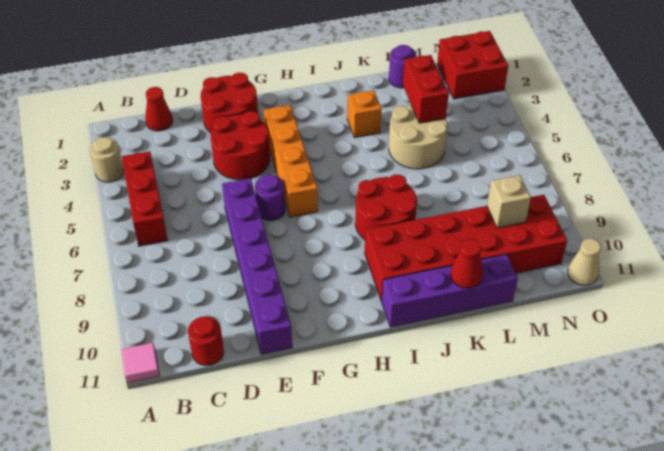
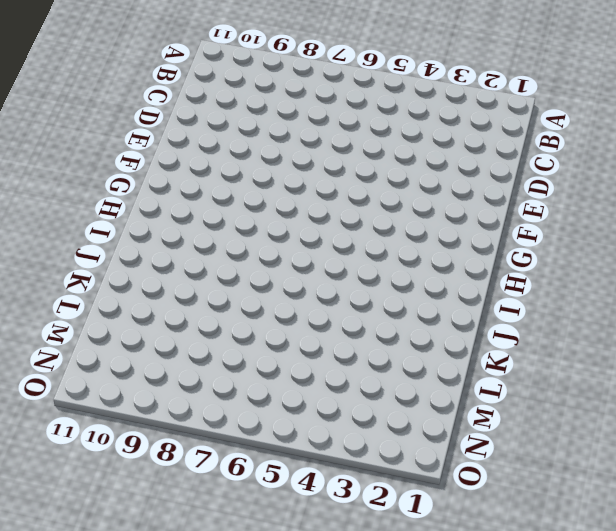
none -> tan 1x1 round brick [90,137,124,182]
none -> pink 1x1 tile [121,343,159,383]
none -> red 1x3 brick [122,151,168,246]

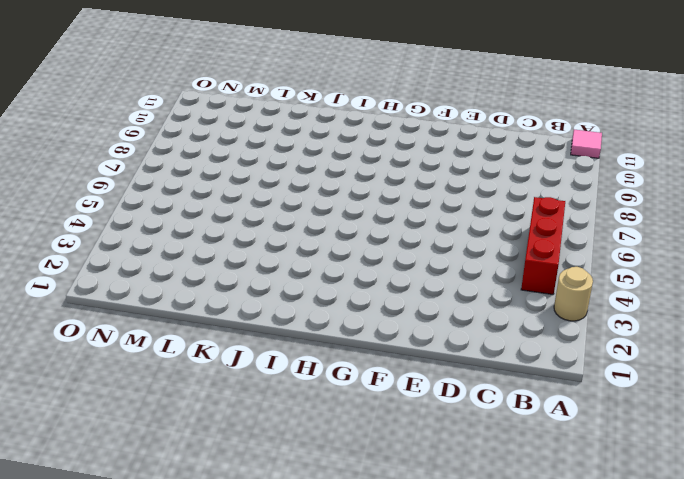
none -> red 1x1 cone [145,87,173,131]
none -> red 1x1 round brick [188,316,224,366]
none -> red 2x2 round brick [201,73,258,133]

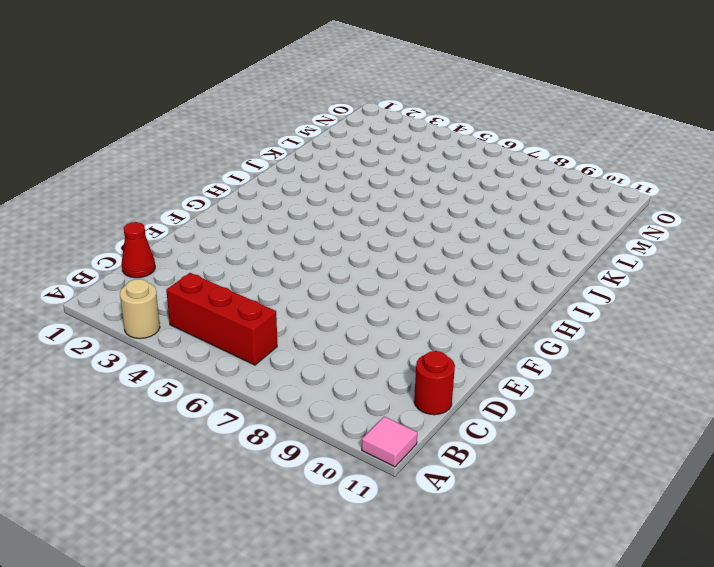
none -> red 2x2 round brick [201,73,258,133]
none -> red 2x2 round brick [211,111,270,180]
none -> purple 1x6 brick [222,178,292,354]

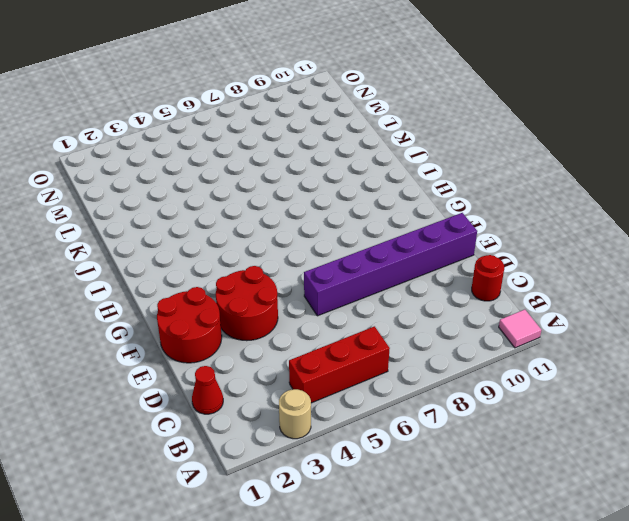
none -> purple 1x1 round brick [255,175,285,221]
none -> orange 1x4 brick [263,105,318,217]
none -> red 2x2 round brick [355,174,417,240]

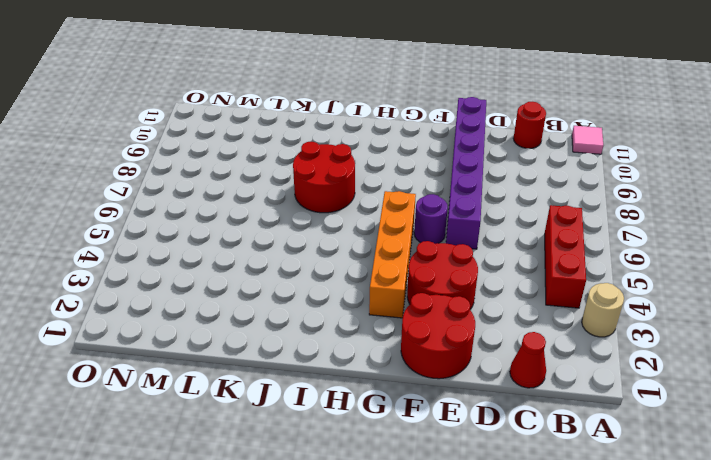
none -> red 2x6 brick [365,195,567,301]
none -> purple 1x4 brick [382,254,518,327]
none -> orange 1x1 brick [347,90,381,138]

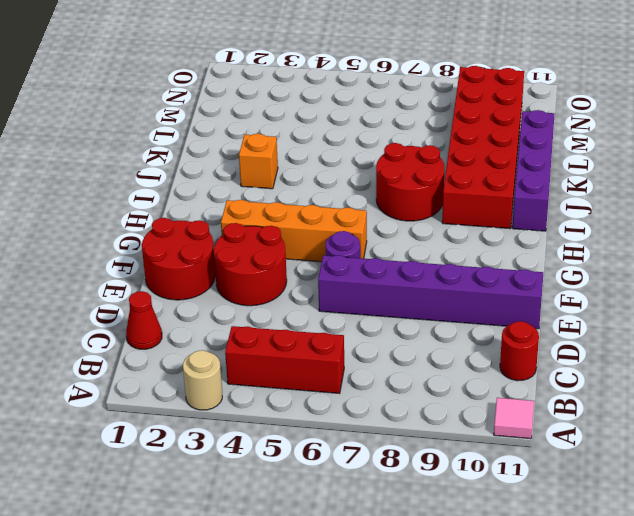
none -> tan 2x2 round brick [389,105,447,169]
none -> purple 1x1 round brick [389,45,417,88]
none -> red 2x2 brick [437,31,508,99]

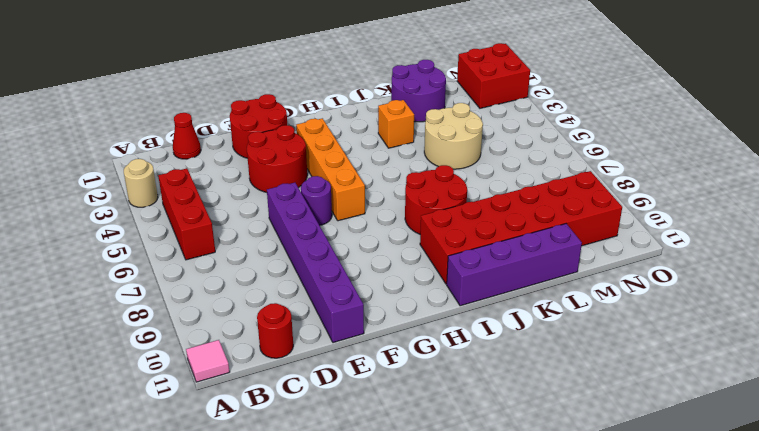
purple 2x2 round brick [391,60,446,122] -> purple 1x1 round brick [389,45,417,88]
none -> tan 1x1 cone [568,239,601,285]
none -> red 1x1 cone [451,239,483,288]
none -> red 1x2 brick [403,55,449,123]

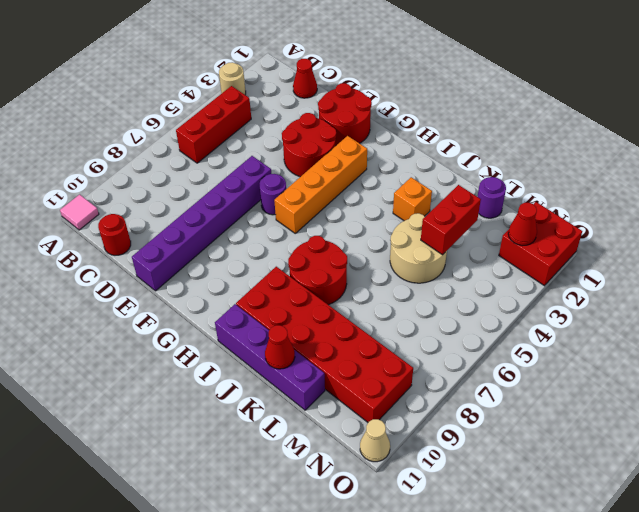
red 1x1 cone [508,203,537,246] -> none
none -> tan 1x1 brick [487,175,531,228]

